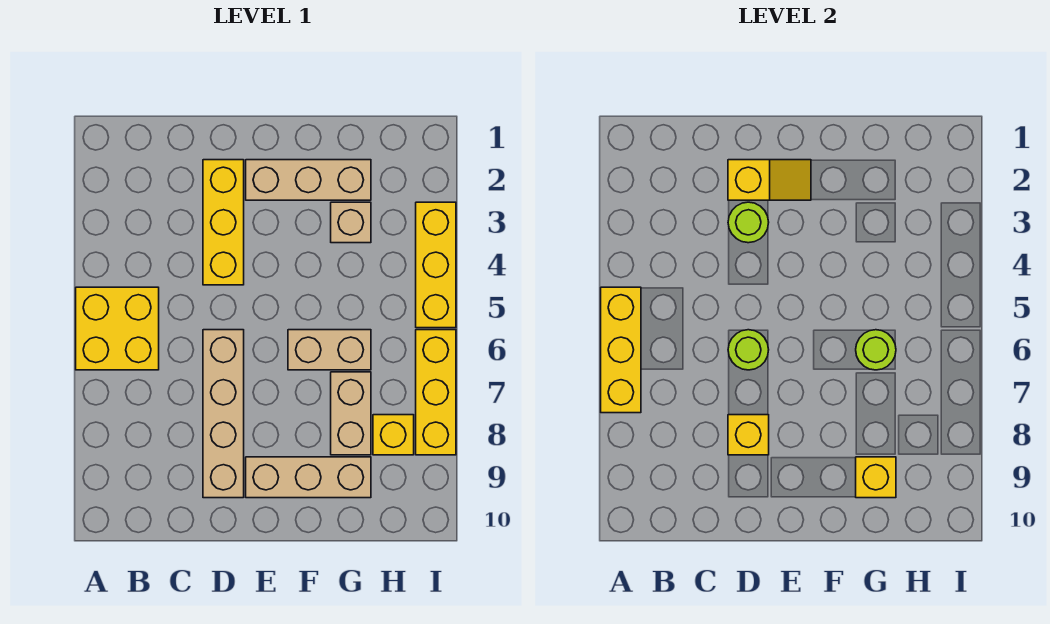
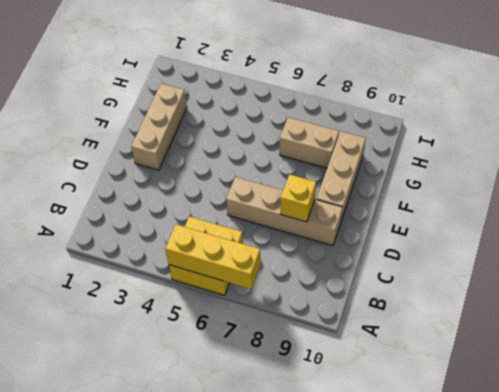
none -> yellow 1x3 brick [203,160,244,285]
none -> tan 1x2 brick [288,330,371,370]
none -> tan 1x1 brick [331,202,371,243]

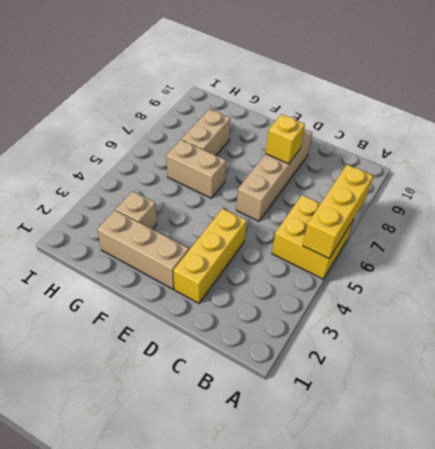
none -> tan 1x3 brick [246,457,371,498]
none -> yellow 1x1 brick [373,415,414,455]
none -> yellow 1x3 brick [416,202,456,328]

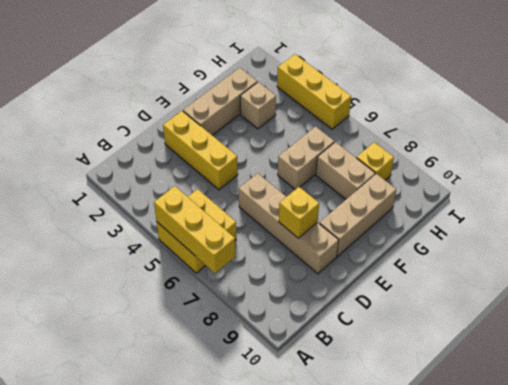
none -> yellow 1x3 brick [416,330,456,455]
none -> yellow 1x2 slope [728,160,811,200]
none -> lime 1x1 round brick [728,202,769,243]

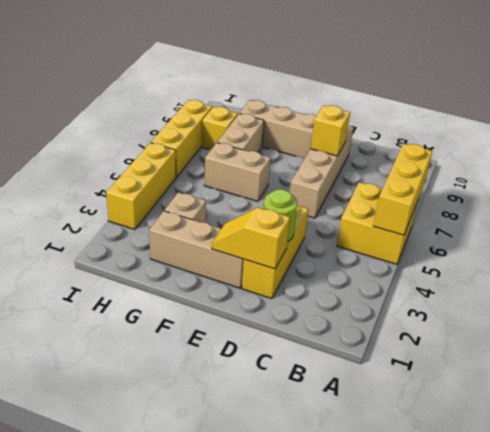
none -> lime 1x1 round brick [728,330,769,370]
none -> lime 1x1 round brick [856,330,896,370]
none -> yellow 1x1 brick [856,457,896,498]

